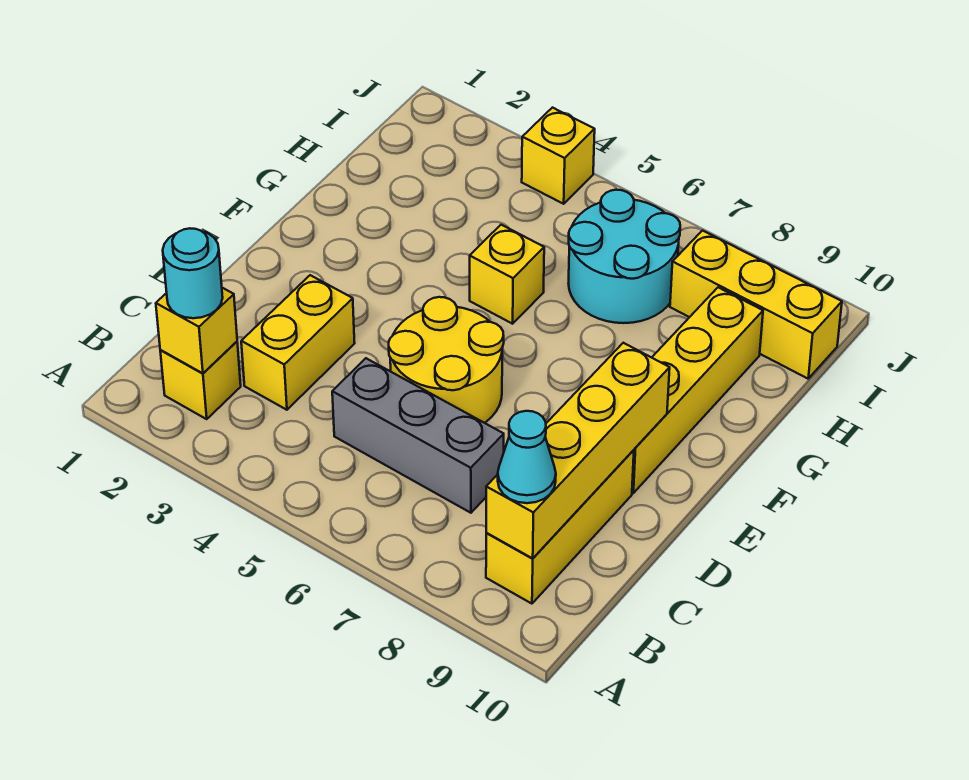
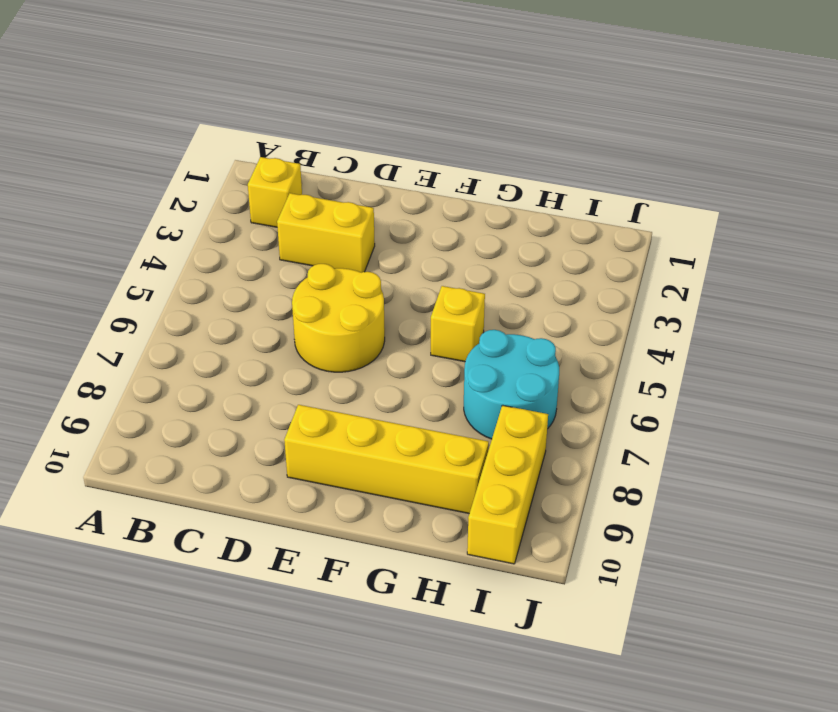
none -> yellow 1x3 brick [486,450,634,604]
none -> grey 1x3 brick [332,358,504,513]
none -> yellow 1x1 brick [522,108,595,204]

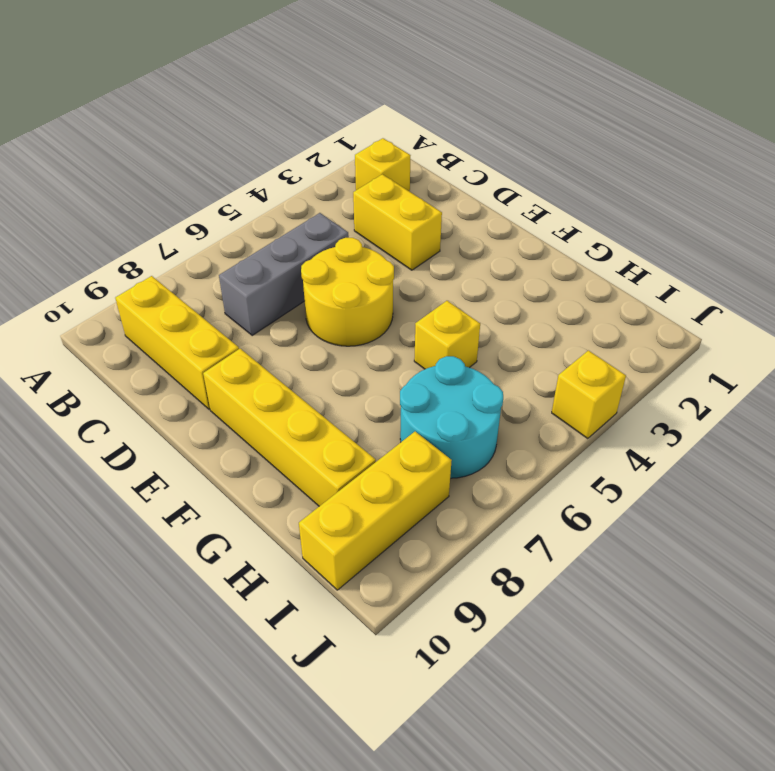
none -> yellow 1x1 brick [156,288,237,374]
none -> yellow 1x4 brick [486,343,670,559]
none -> cyan 1x1 round brick [163,228,223,318]

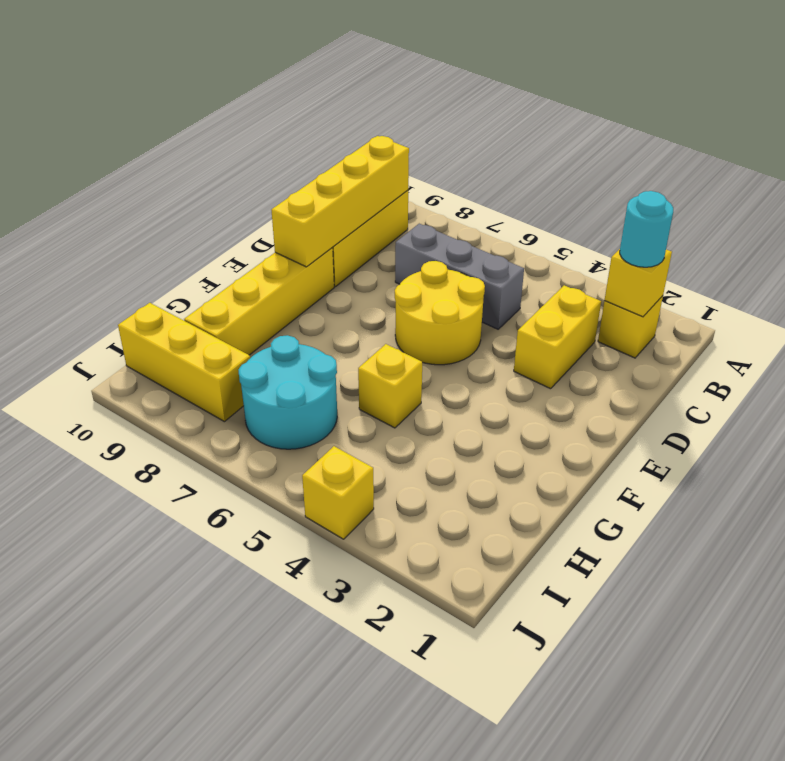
none -> cyan 1x1 cone [498,411,556,503]

